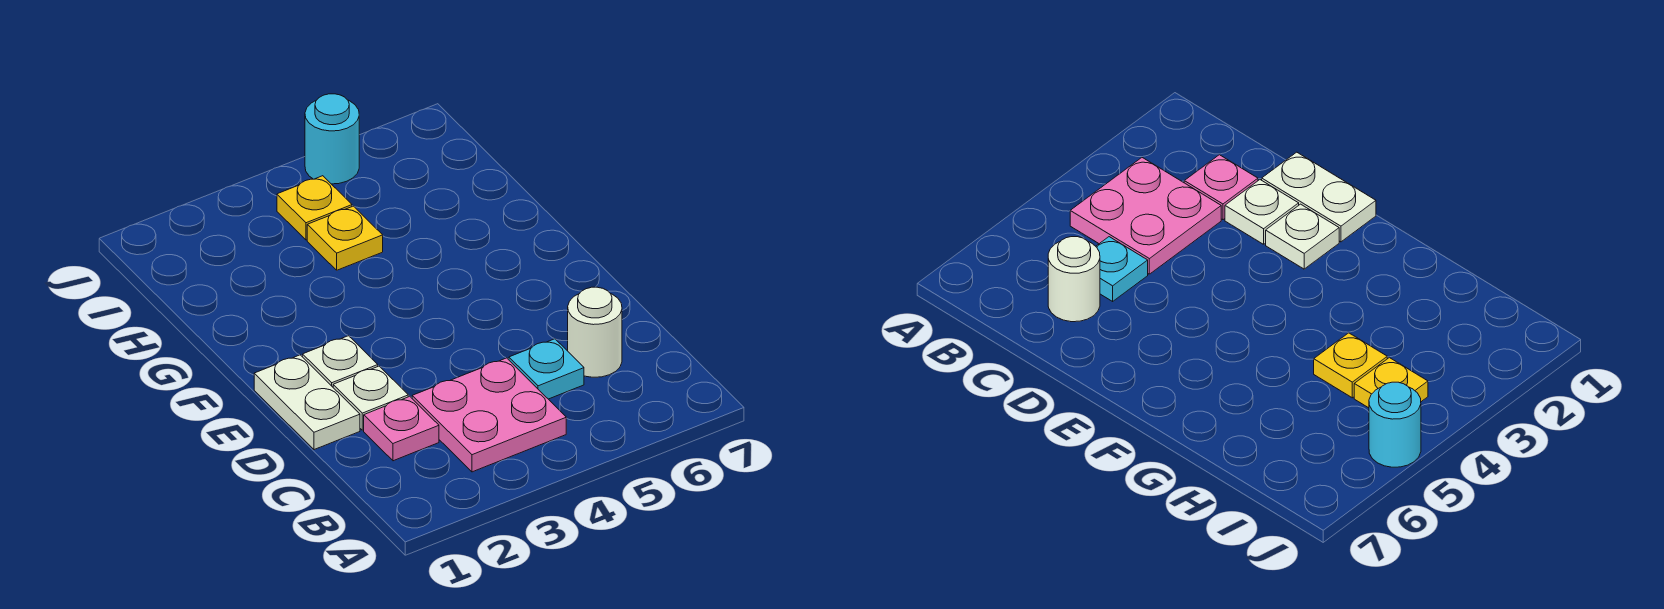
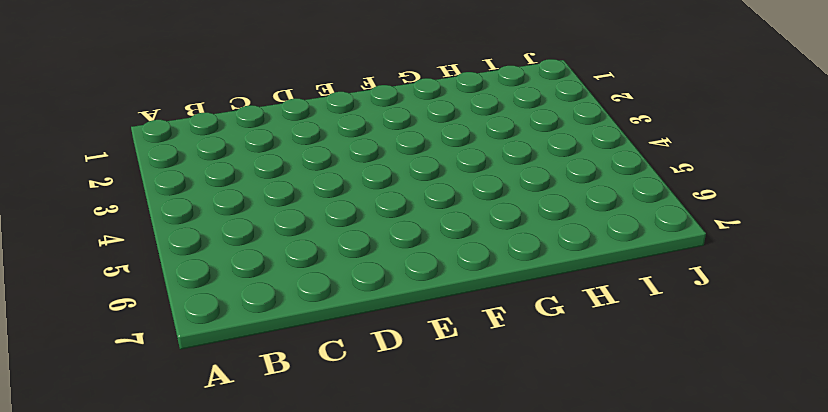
none -> pink 2x2 plate [412,358,566,472]
none -> pink 1x1 plate [364,396,439,461]

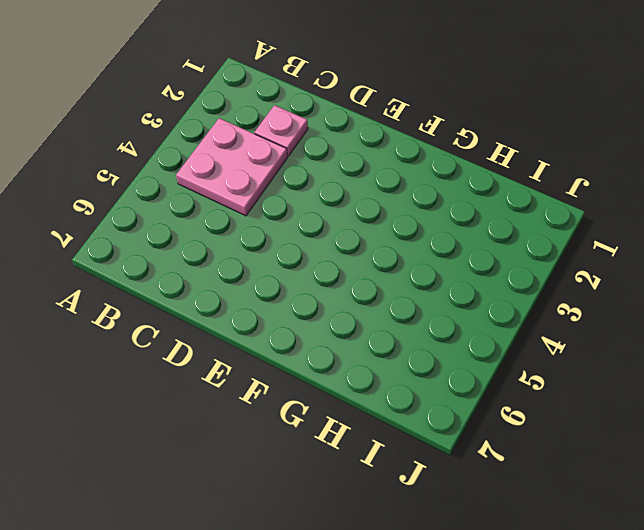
none -> cyan 1x1 plate [509,339,584,399]
none -> white 1x1 round brick [568,287,622,377]

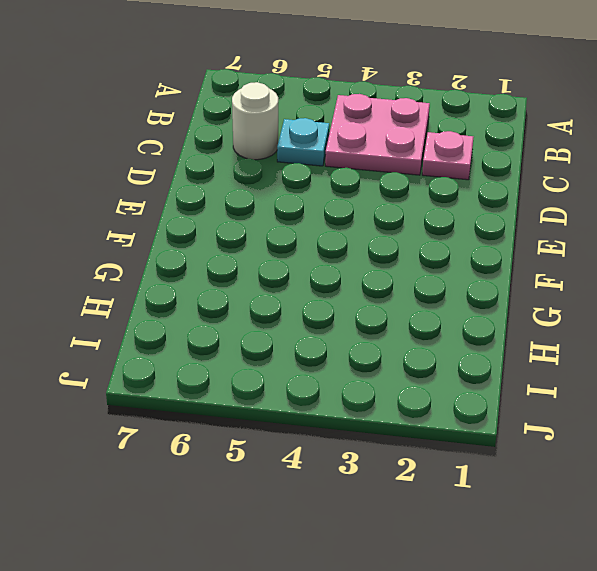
none -> white 1x2 plate [254,355,360,450]
none -> white 1x1 plate [333,366,408,430]

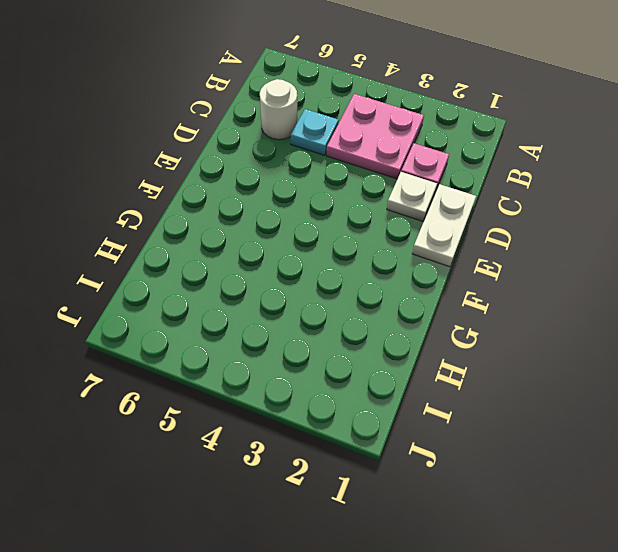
none -> white 1x1 plate [303,336,378,387]
none -> yellow 1x1 plate [307,206,383,270]

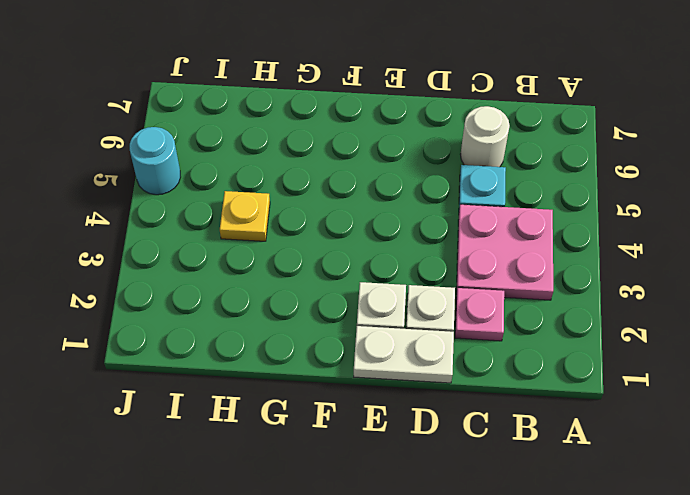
none -> yellow 1x1 plate [277,176,352,240]

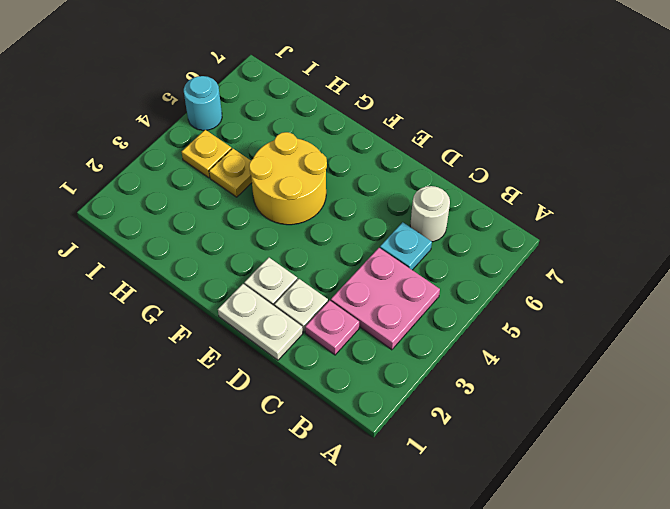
yellow 2x2 round brick [249,132,327,225] -> none

